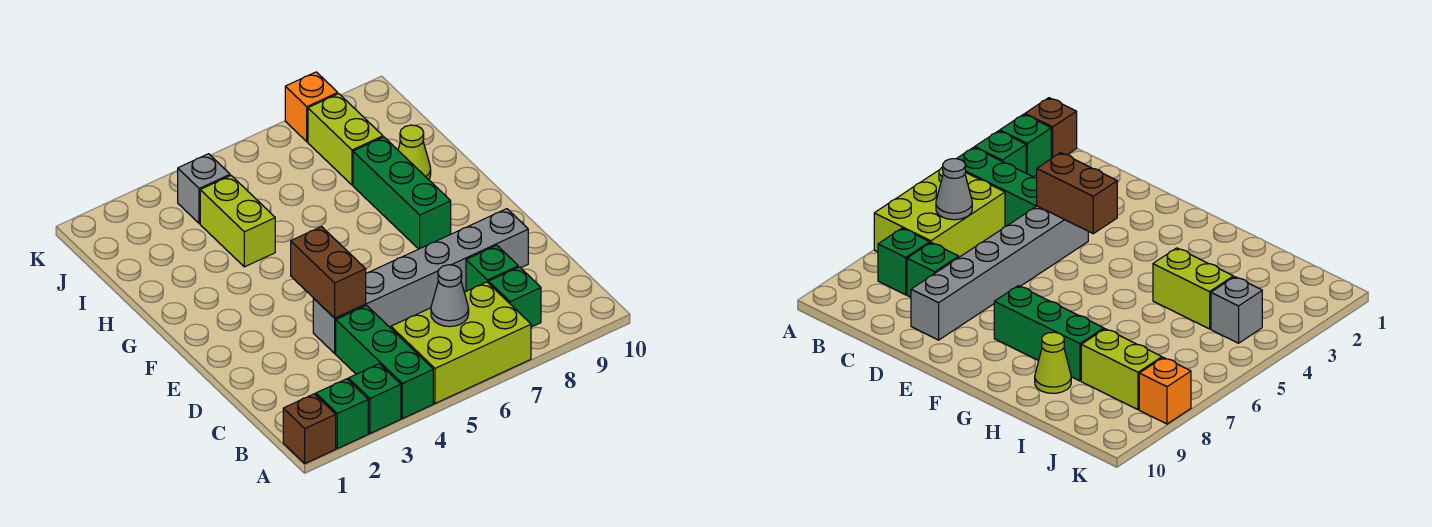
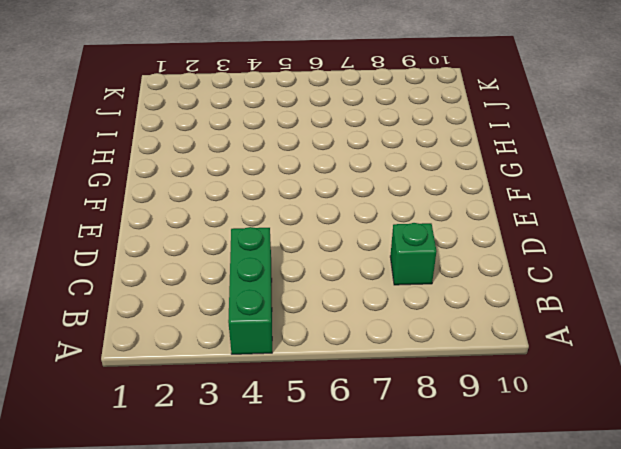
none -> brown 1x1 brick [283,394,336,464]
none -> green 1x1 brick [316,379,368,449]
none -> green 1x1 brick [348,364,401,433]

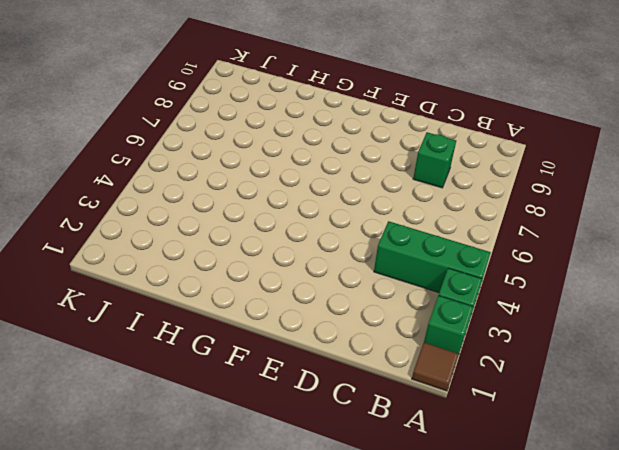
brown 1x1 tile [412,342,459,391] -> brown 1x1 brick [283,394,336,464]
none -> lime 2x3 brick [391,282,531,403]
none -> green 1x1 brick [489,267,541,327]
none -> grey 1x6 brick [313,209,528,353]

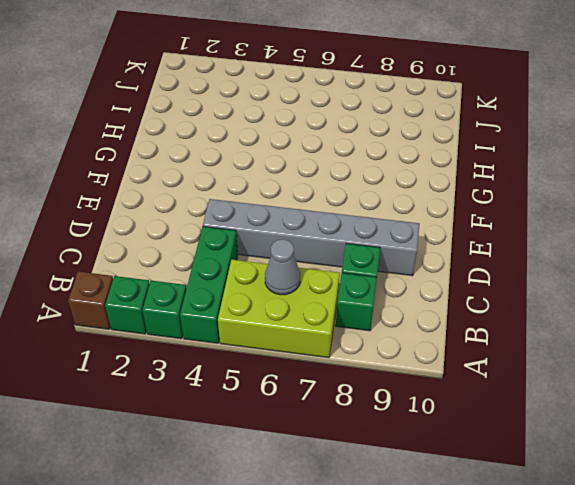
none -> green 1x3 brick [353,137,451,249]
none -> lime 1x2 brick [200,176,275,267]
none -> lime 1x1 cone [398,125,431,179]

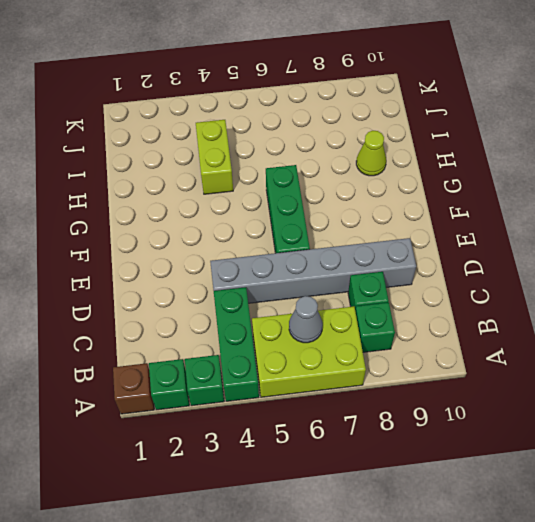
green 1x3 brick [266,165,310,253] -> green 1x3 brick moved to [353,137,451,249]
none -> lime 1x2 brick [308,94,383,185]
none -> grey 1x1 brick [178,154,230,224]
none -> orange 1x1 brick [285,72,338,142]

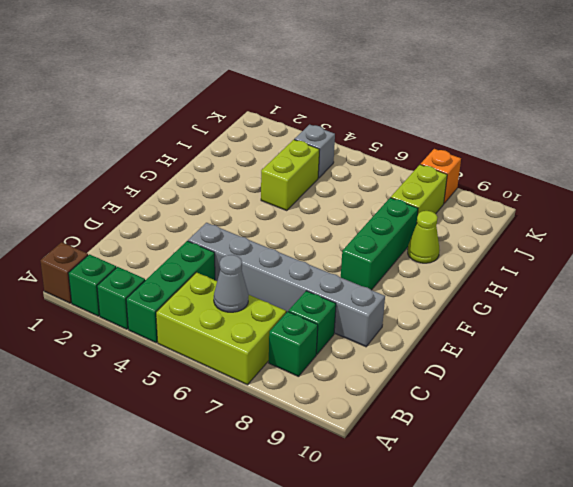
none -> brown 1x2 brick [291,227,366,318]

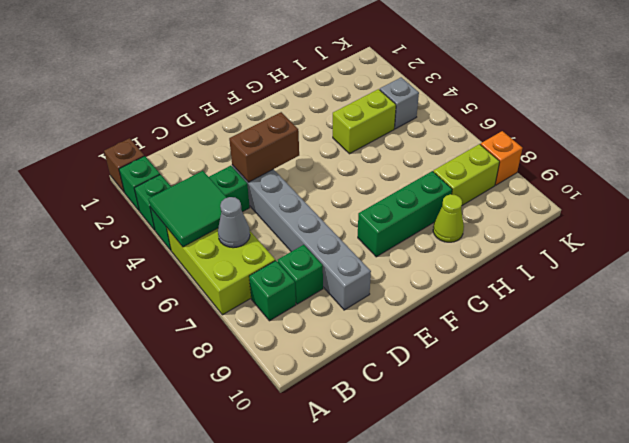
green 2x2 tile [148,171,227,247] -> none

